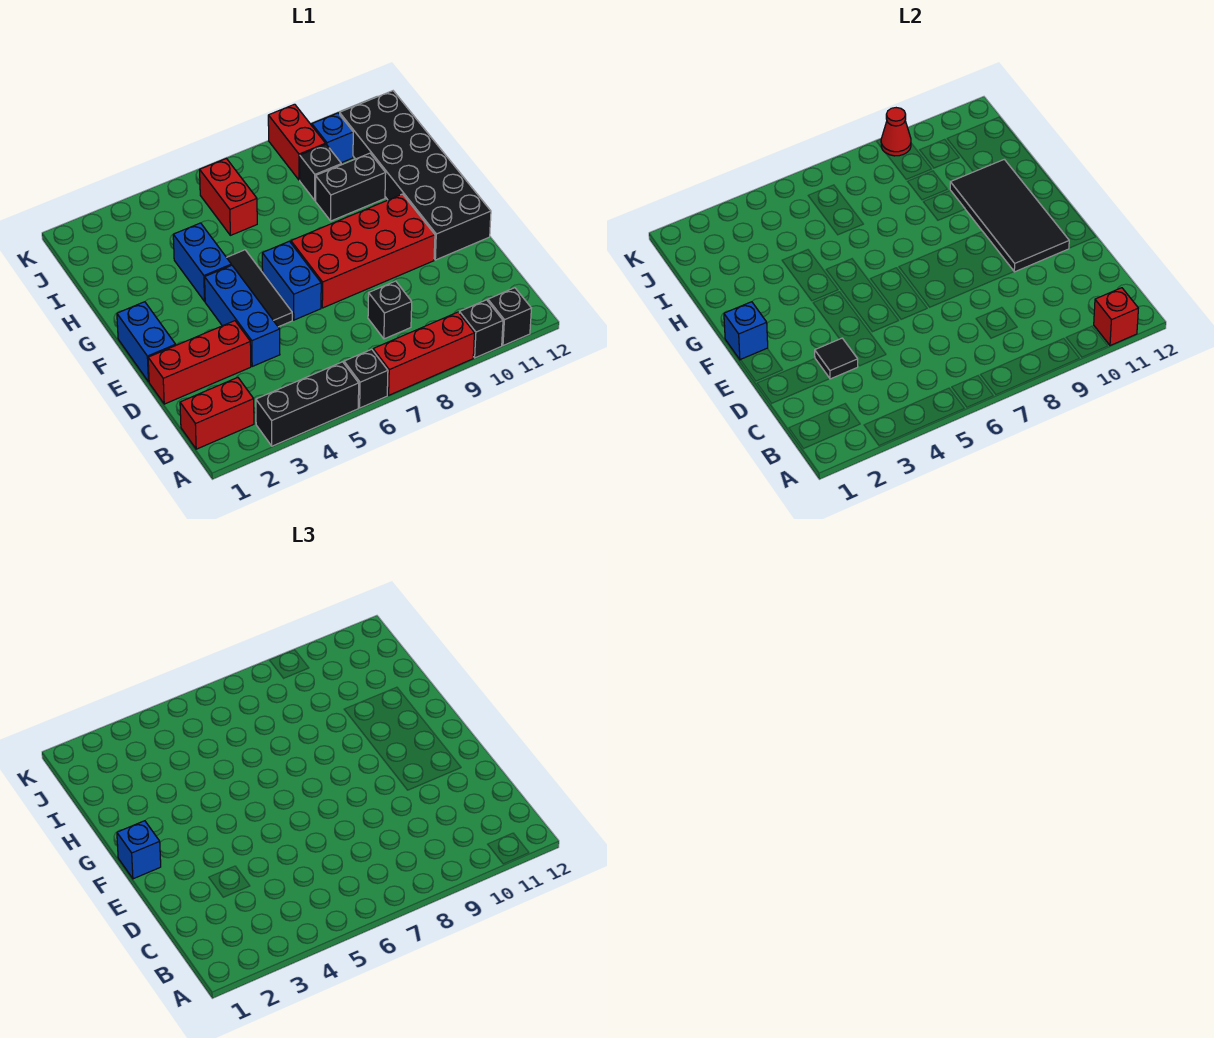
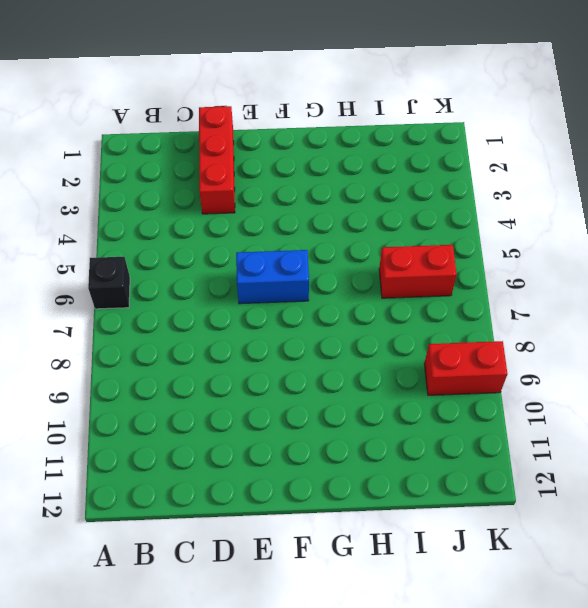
none -> black 1x3 brick [256,362,359,446]
none -> red 1x3 brick [373,312,474,395]
none -> black 1x1 brick [459,300,503,358]

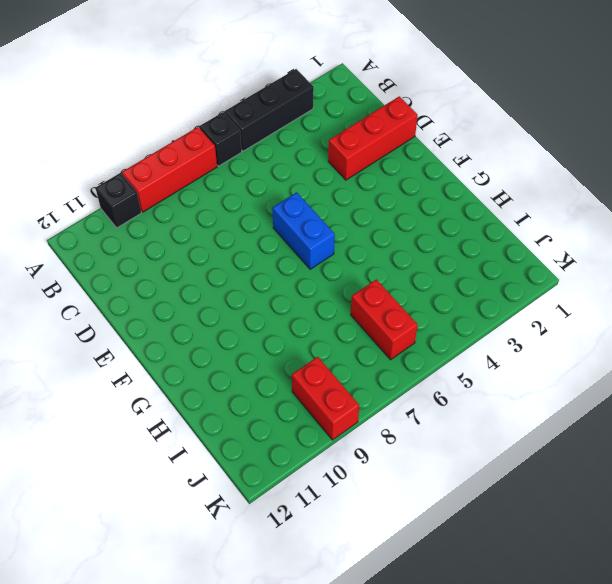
none -> black 1x1 brick [488,288,531,346]
none -> red 1x2 brick [180,377,254,449]
none -> black 1x1 brick [368,281,412,339]

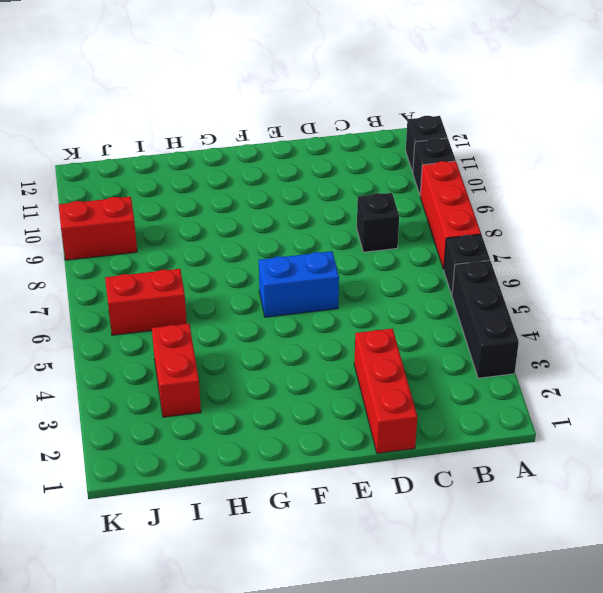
red 1x2 brick [152,324,201,417] -> red 1x2 brick moved to [180,377,254,449]
none -> blue 1x3 brick [205,265,280,366]
none -> blue 1x2 brick [117,302,176,382]
none -> black 1x3 tile [227,250,292,327]

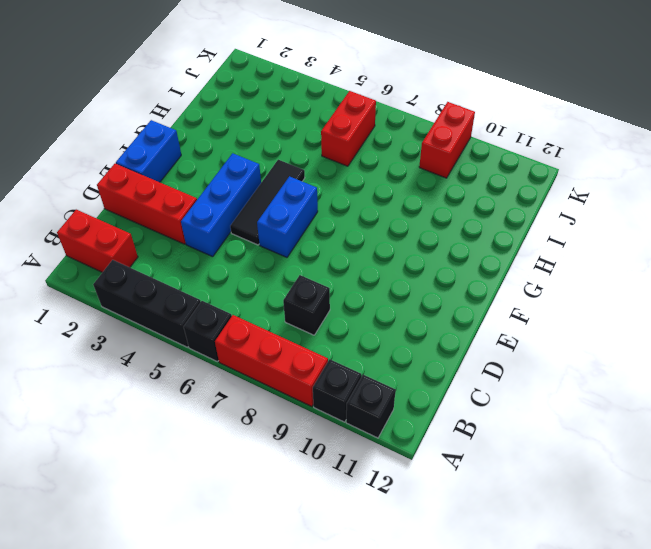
none -> red 2x4 brick [291,194,435,308]
none -> black 2x6 brick [340,91,491,260]
none -> blue 1x2 brick [173,223,231,301]

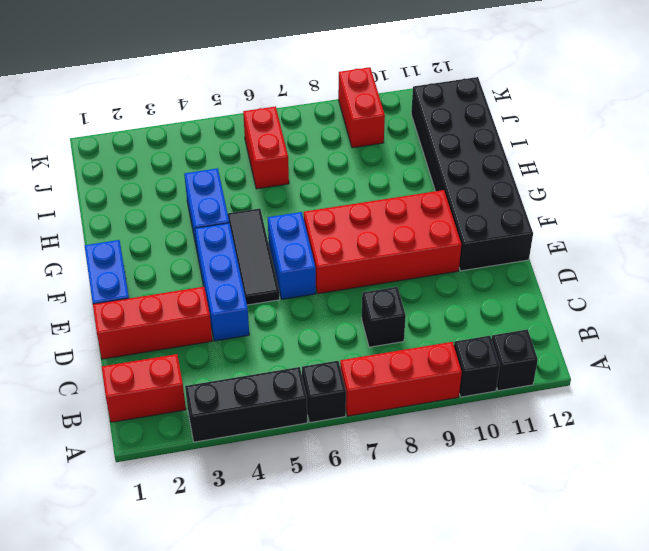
none -> black 1x2 brick [316,153,386,221]
none -> black 1x1 brick [300,145,341,200]
none -> blue 1x1 brick [312,113,353,163]

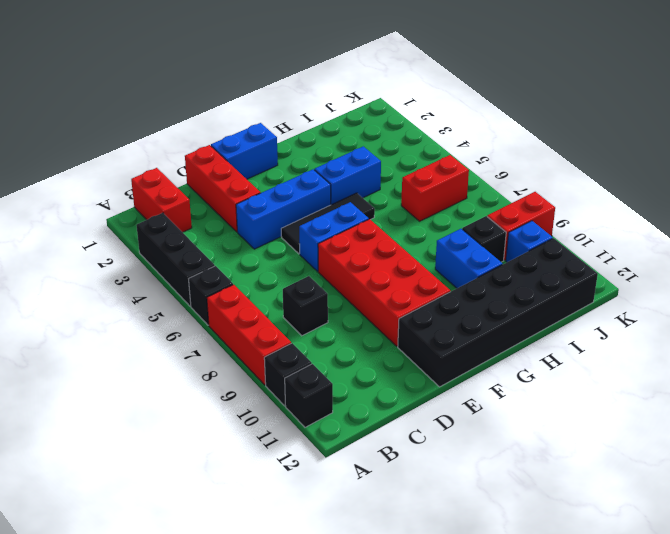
blue 1x2 brick [435,229,502,288] -> black 1x2 brick [316,153,386,221]
none -> red 1x1 brick [1094,288,1138,346]
none -> black 1x1 tile [815,338,858,379]
none -> black 2x4 tile [950,159,1069,272]

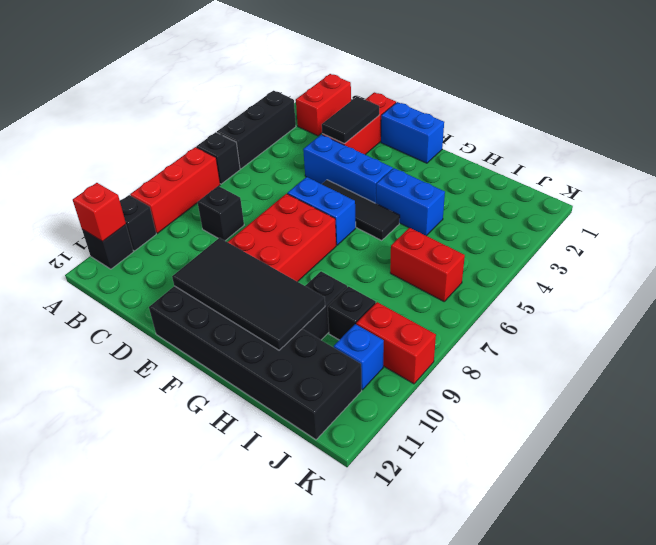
black 1x2 tile [322,97,379,144] -> black 1x1 tile [815,338,858,379]
none -> blue 1x1 brick [724,302,768,360]
none -> red 1x1 cone [881,108,911,156]
none -> blue 1x1 brick [117,821,161,879]

